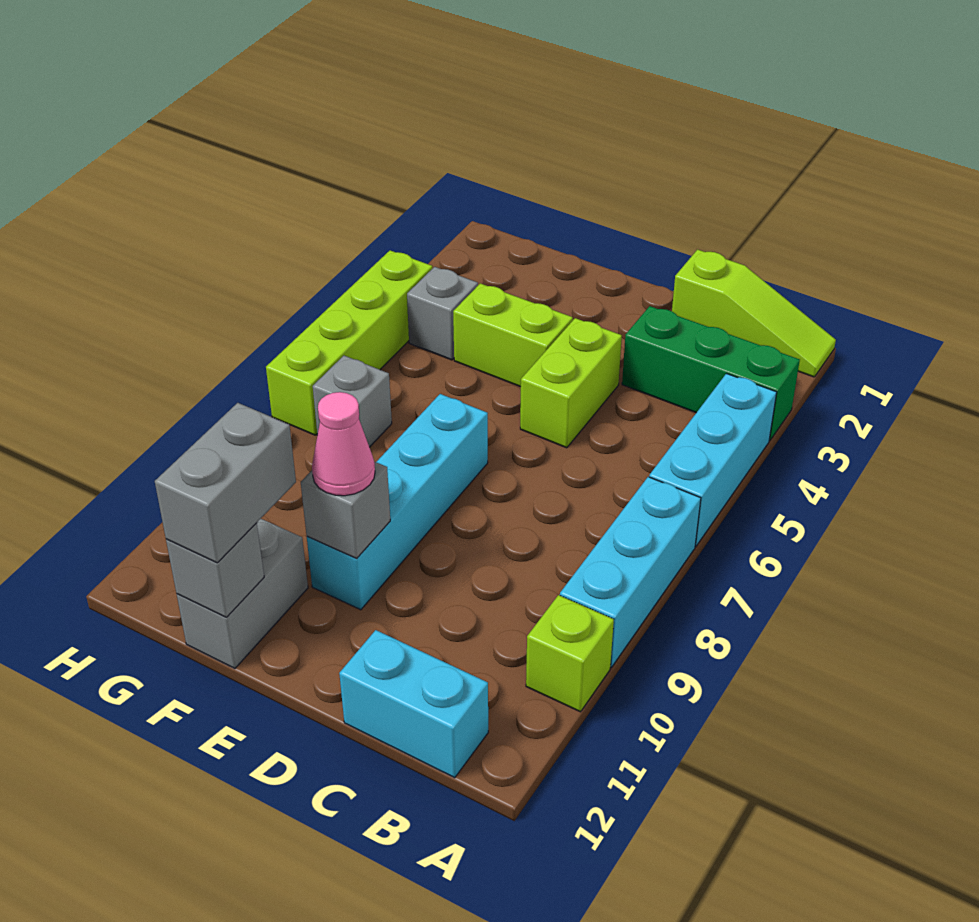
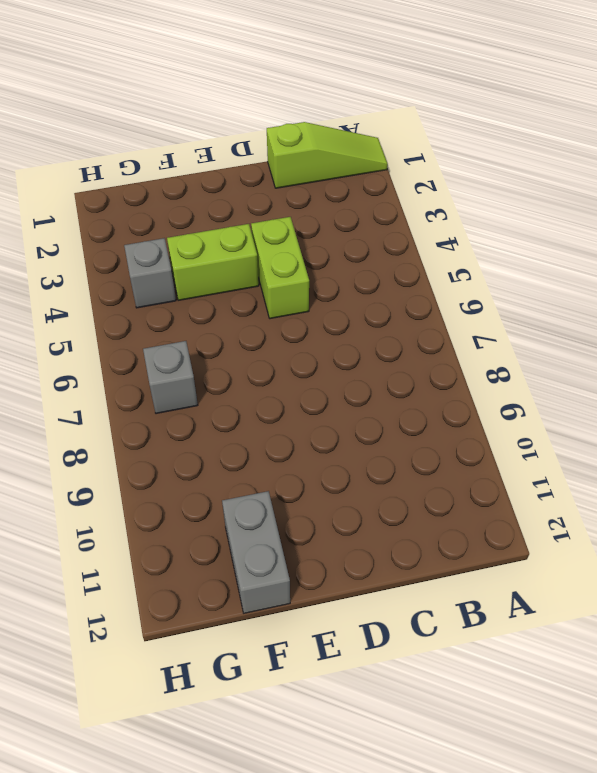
none -> green 1x3 brick [622,306,800,441]
none -> cyan 1x3 brick [649,374,777,546]
none -> cyan 1x3 brick [560,477,701,668]

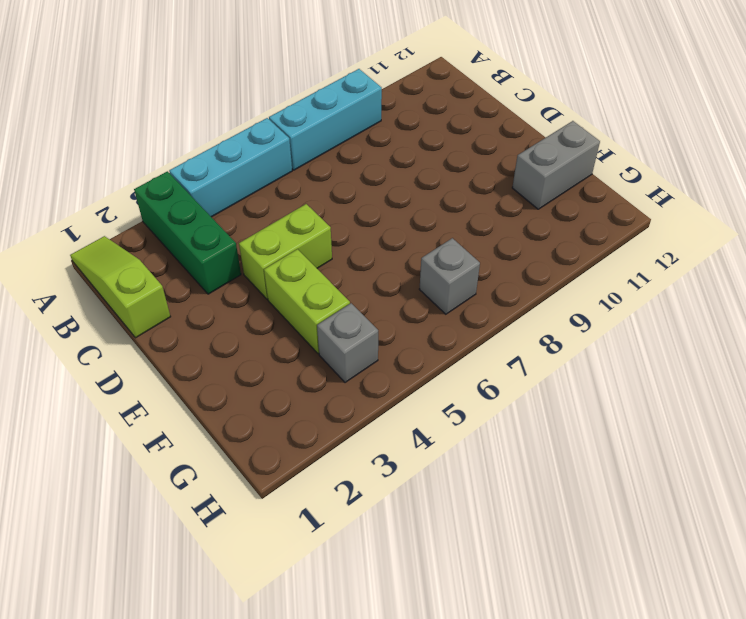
none -> lime 1x1 brick [526,595,614,712]
none -> cyan 1x2 brick [339,630,488,778]
none -> cyan 1x4 brick [307,394,488,610]

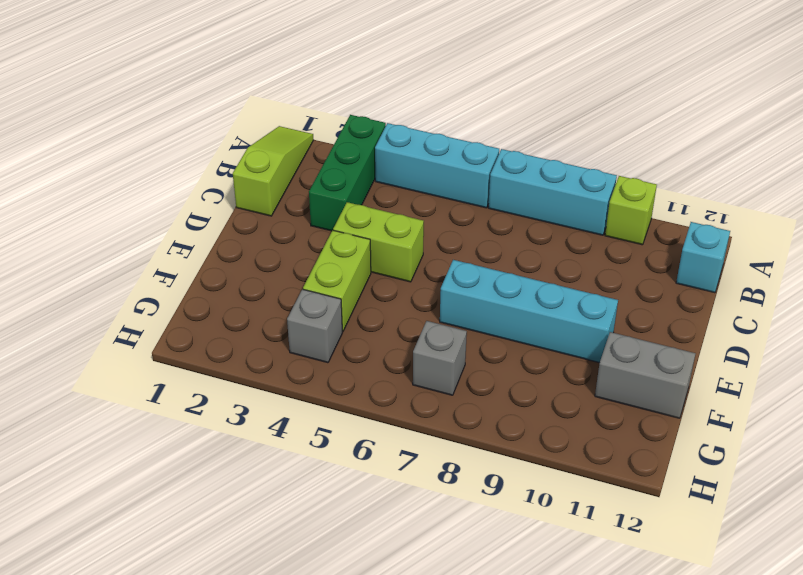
cyan 1x1 brick [676,222,730,293] -> cyan 1x2 brick [339,630,488,778]
none -> lime 1x4 brick [266,250,432,435]
none -> grey 1x1 brick [301,462,390,558]
none -> grey 1x1 brick [166,523,264,617]

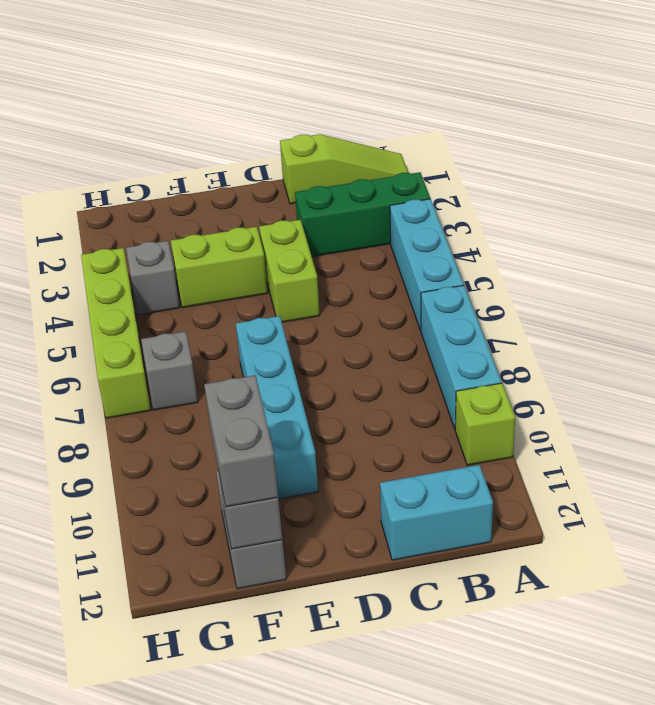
none -> grey 1x1 brick [301,462,390,558]
none -> pink 1x1 cone [312,392,375,496]

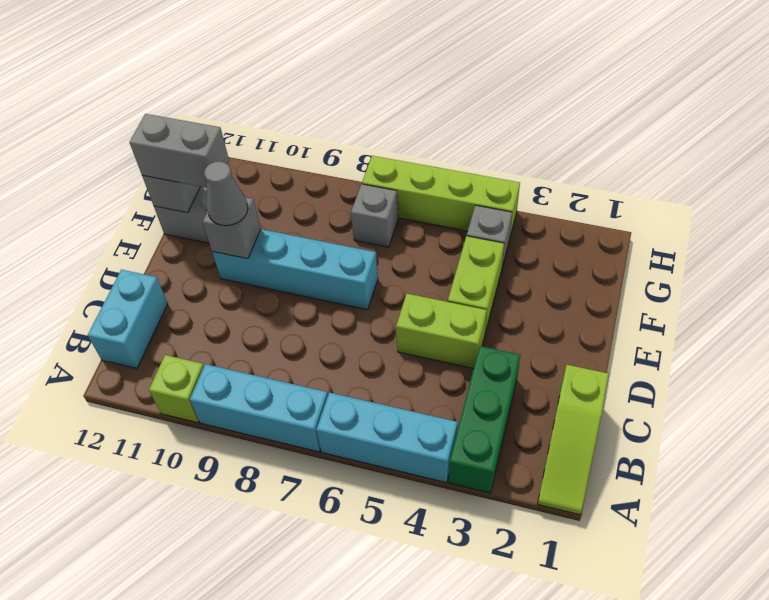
grey 1x1 cone [204,162,248,226] -> pink 1x1 cone [312,392,375,496]

